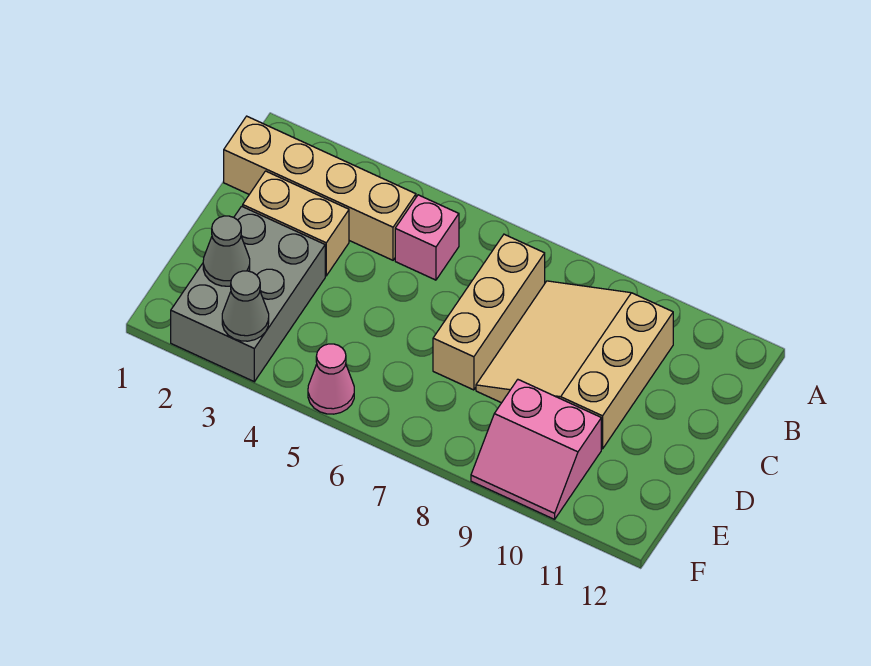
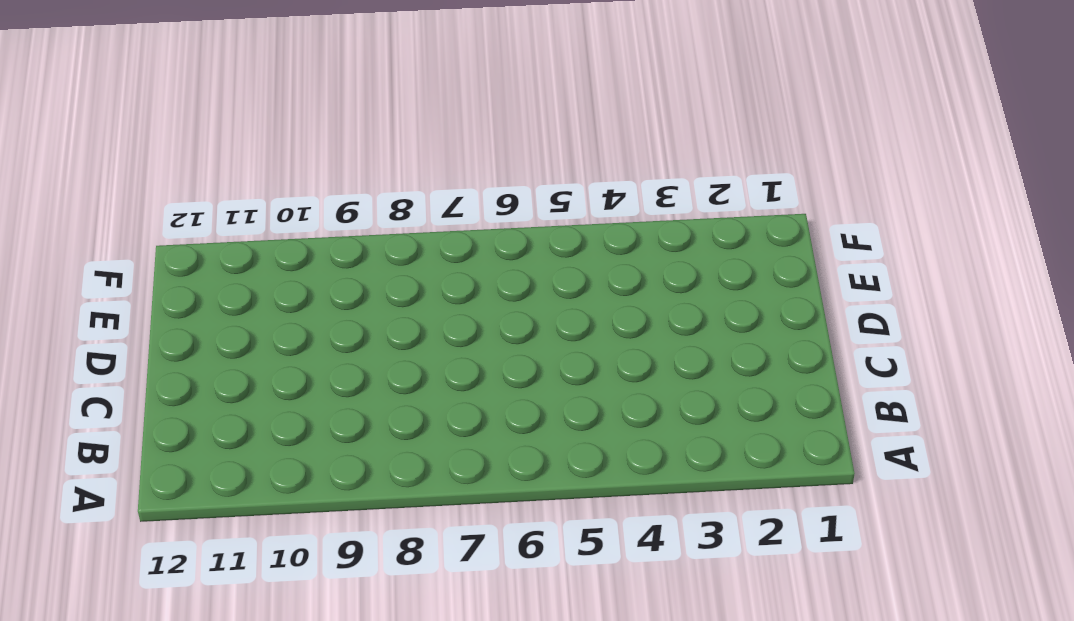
none -> tan 1x4 brick [224,116,416,260]
none -> pink 1x1 brick [395,195,459,280]

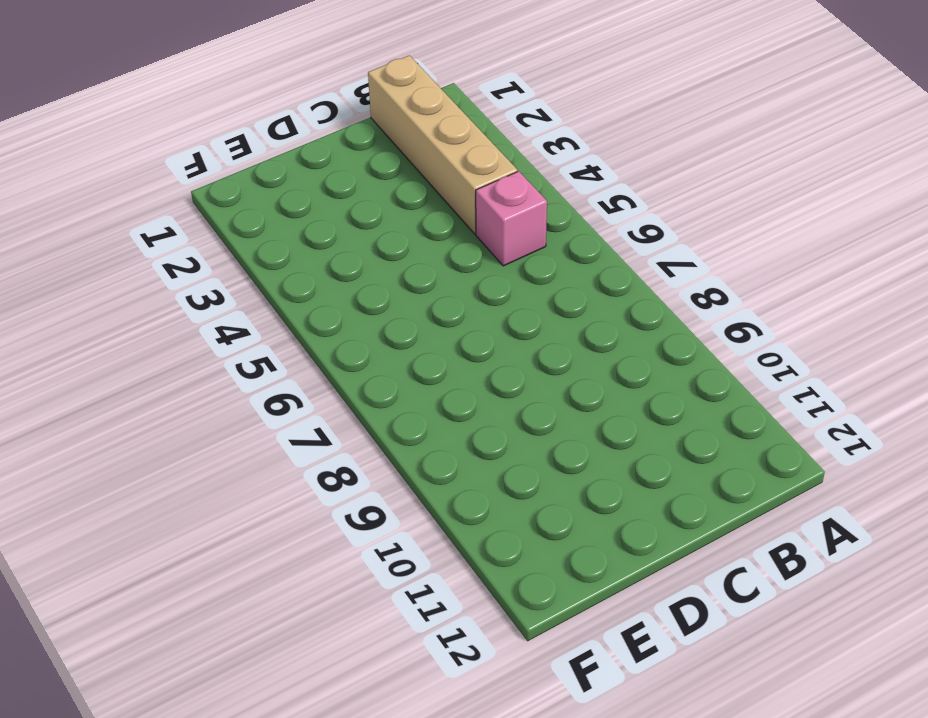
none -> tan 1x3 brick [433,234,545,390]
none -> tan 3x3 slope [476,281,673,449]

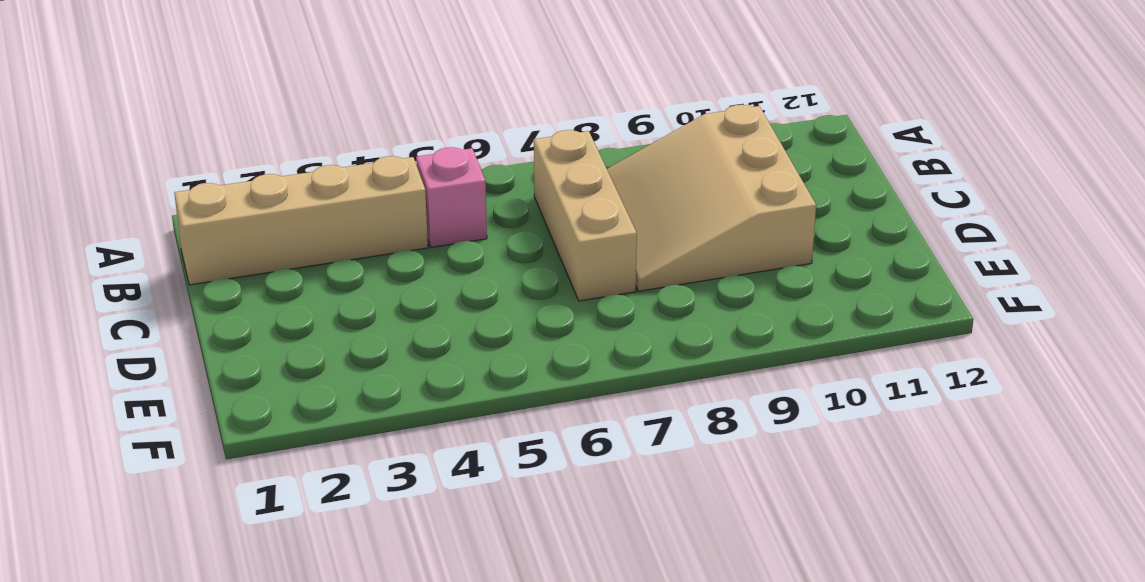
none -> tan 1x2 brick [243,171,349,276]
none -> grey 2x3 brick [171,206,325,382]

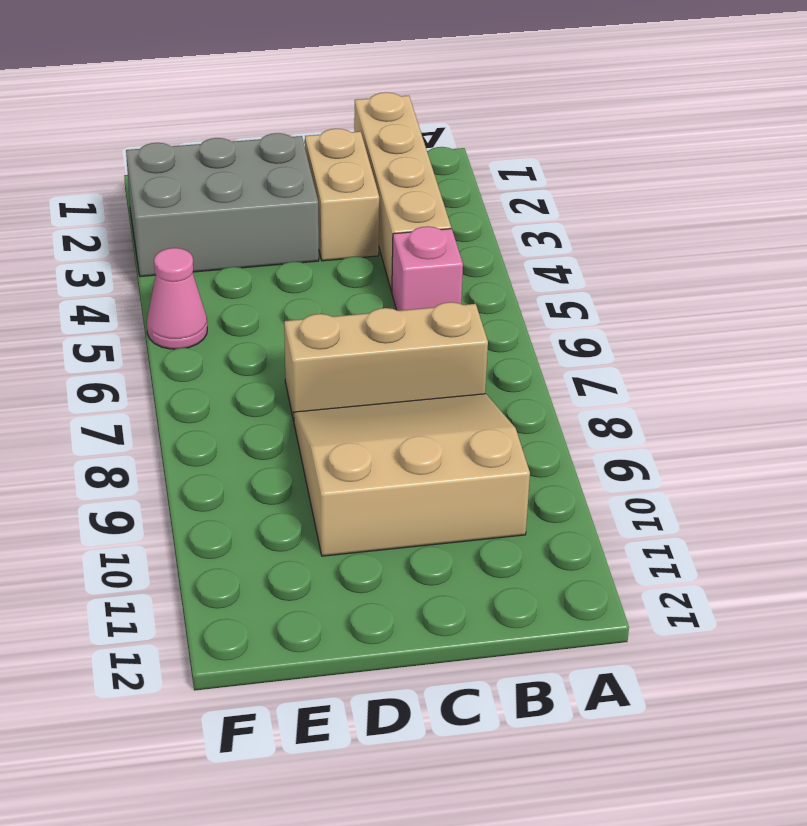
none -> pink 2x2 slope [471,380,601,519]
none -> grey 1x1 cone [203,216,250,286]

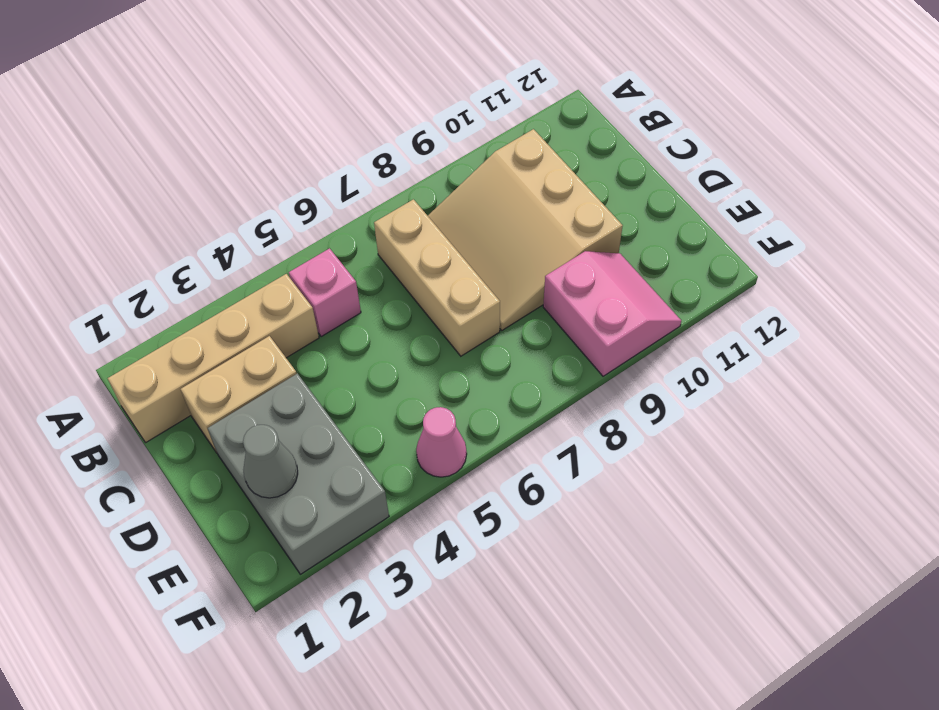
pink 2x2 slope [543,251,681,376] -> pink 2x2 slope turned to [471,380,601,519]
none -> grey 1x1 cone [222,271,269,341]

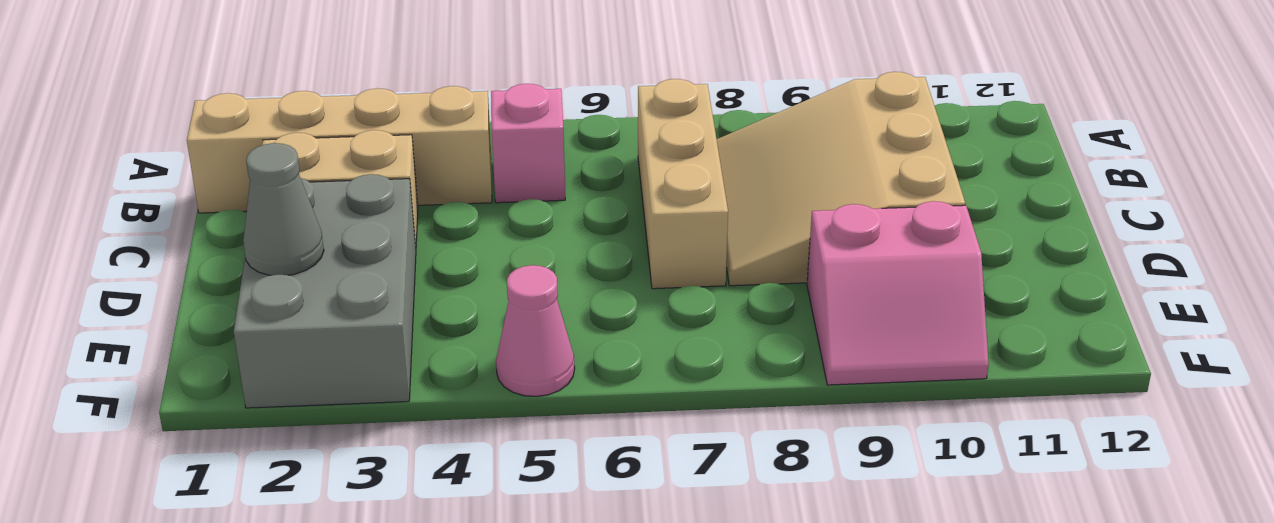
none -> grey 1x1 cone [222,271,269,341]

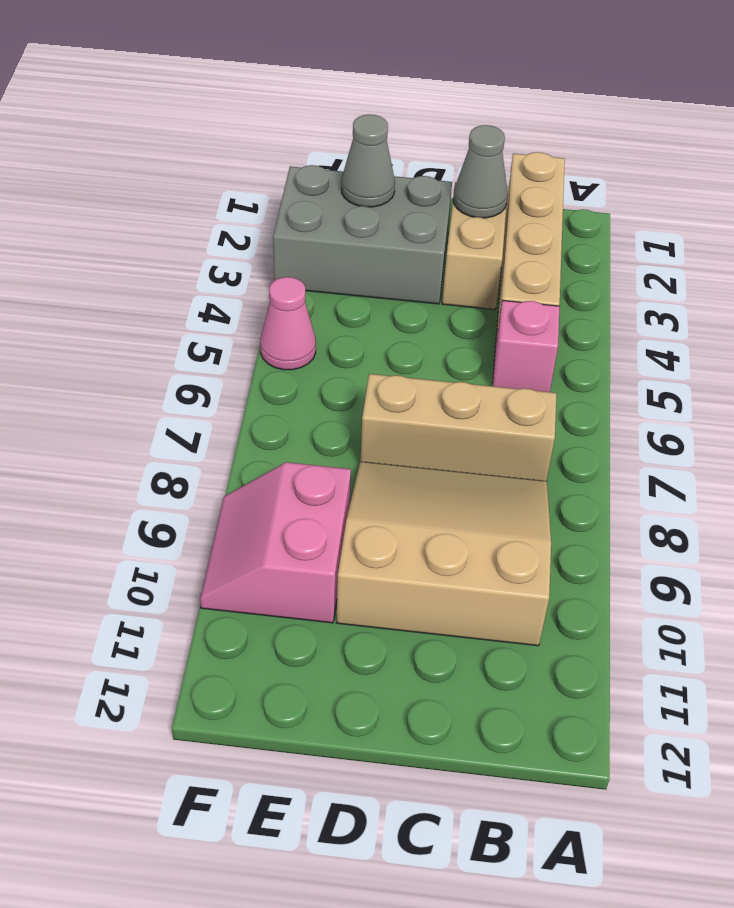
grey 1x1 cone [453,125,508,218] -> grey 1x1 cone moved to [222,271,269,341]

